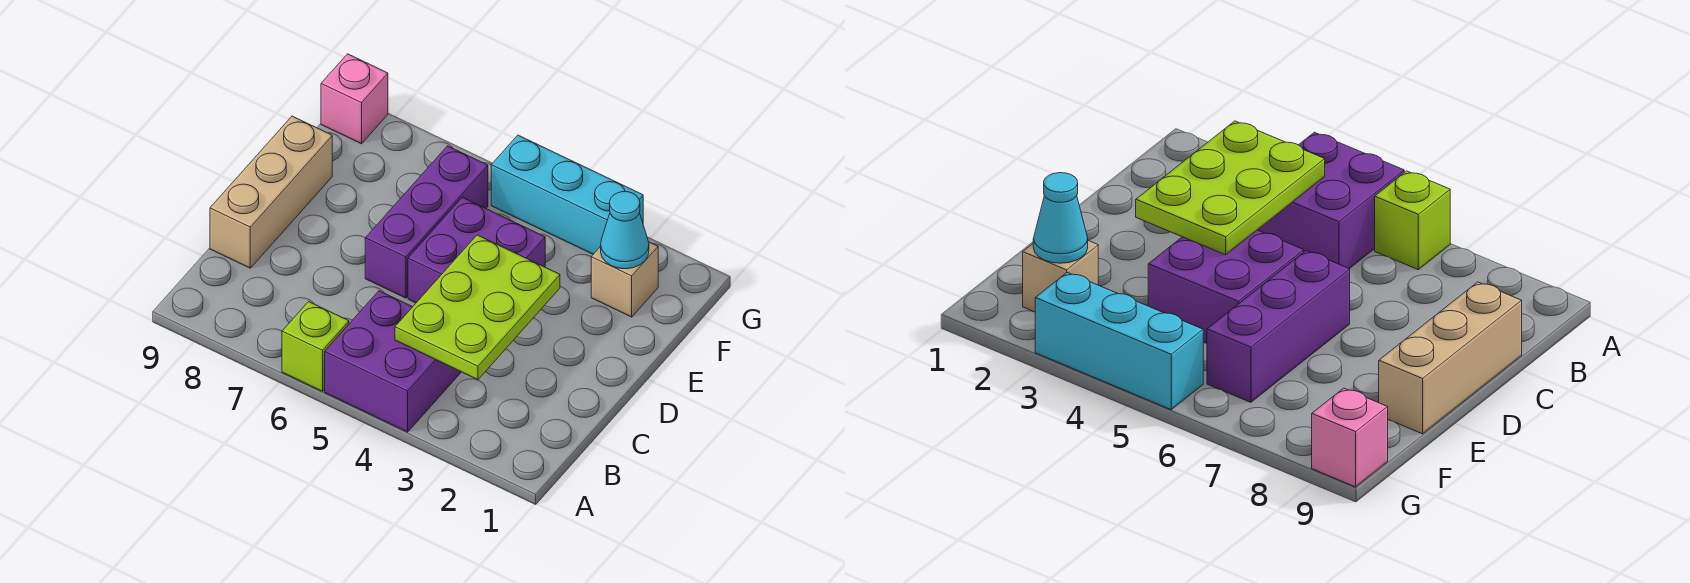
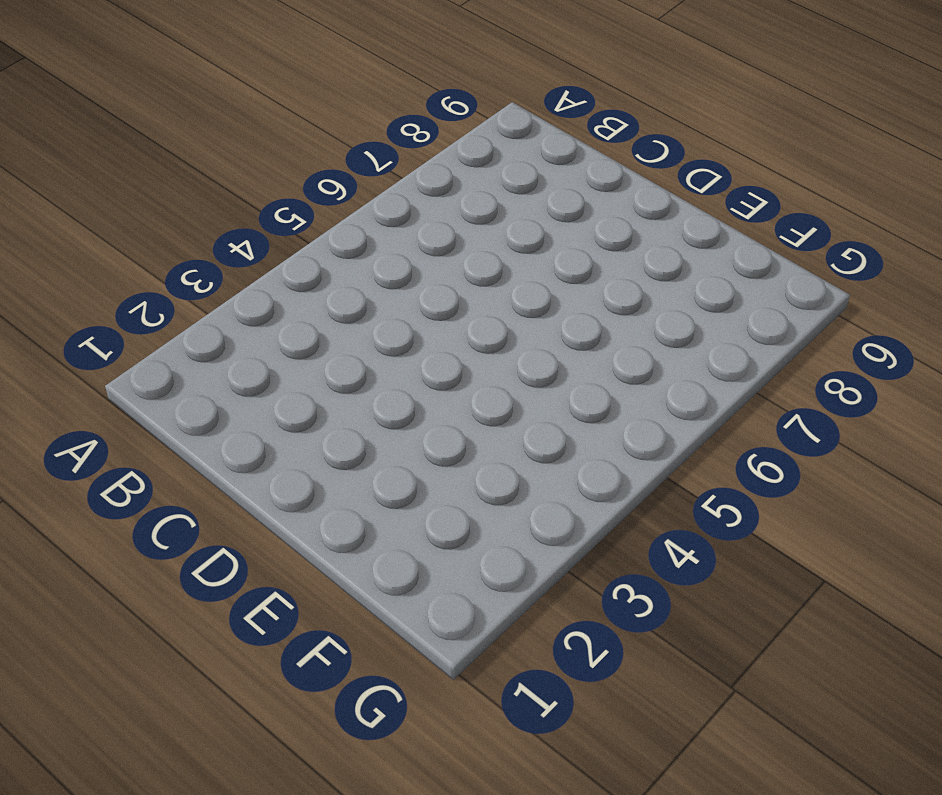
none -> purple 2x2 brick [325,291,461,432]
none -> lime 1x1 brick [282,302,349,391]

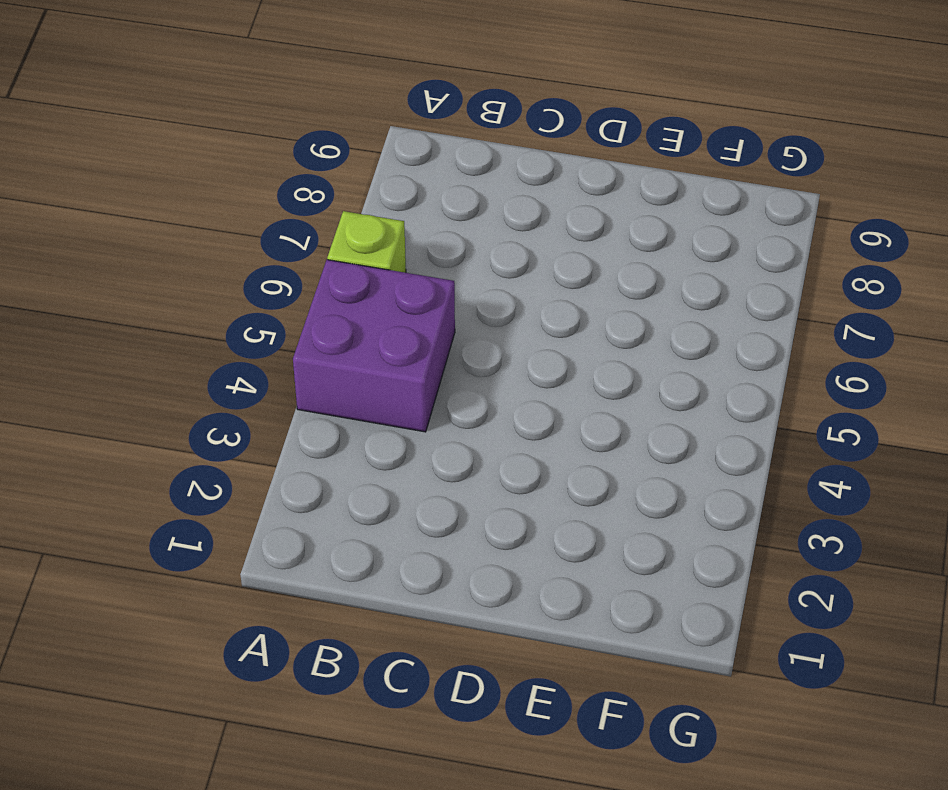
none -> tan 1x3 brick [210,116,332,268]
none -> purple 2x2 brick [408,197,545,303]

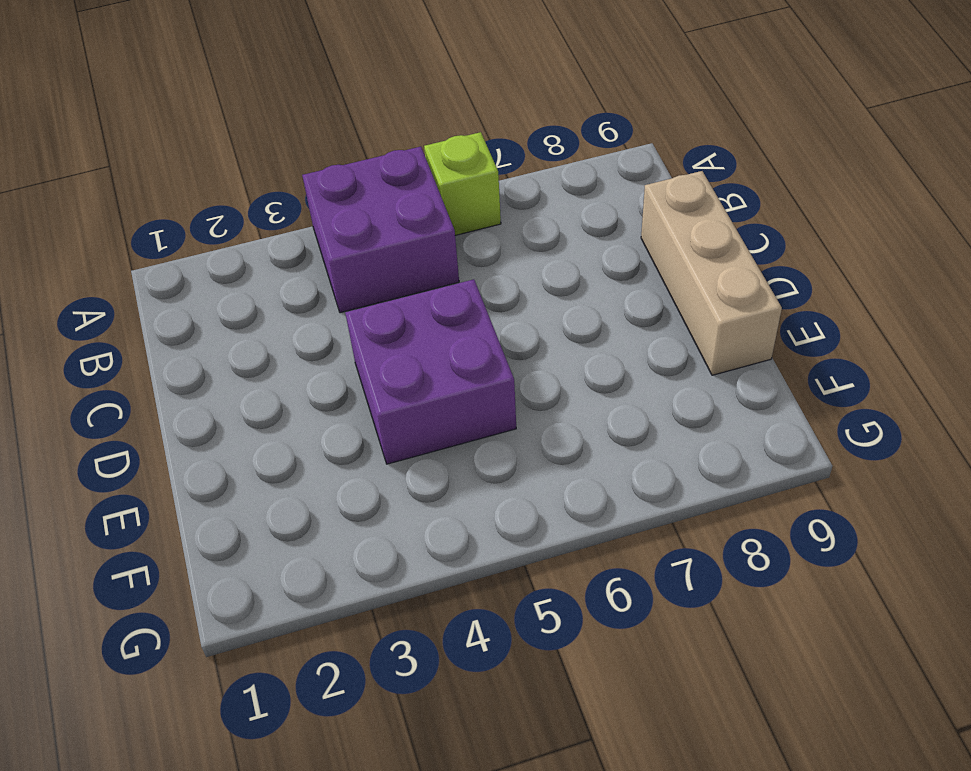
none -> purple 1x3 brick [365,146,488,298]
none -> tan 1x1 brick [591,242,658,317]

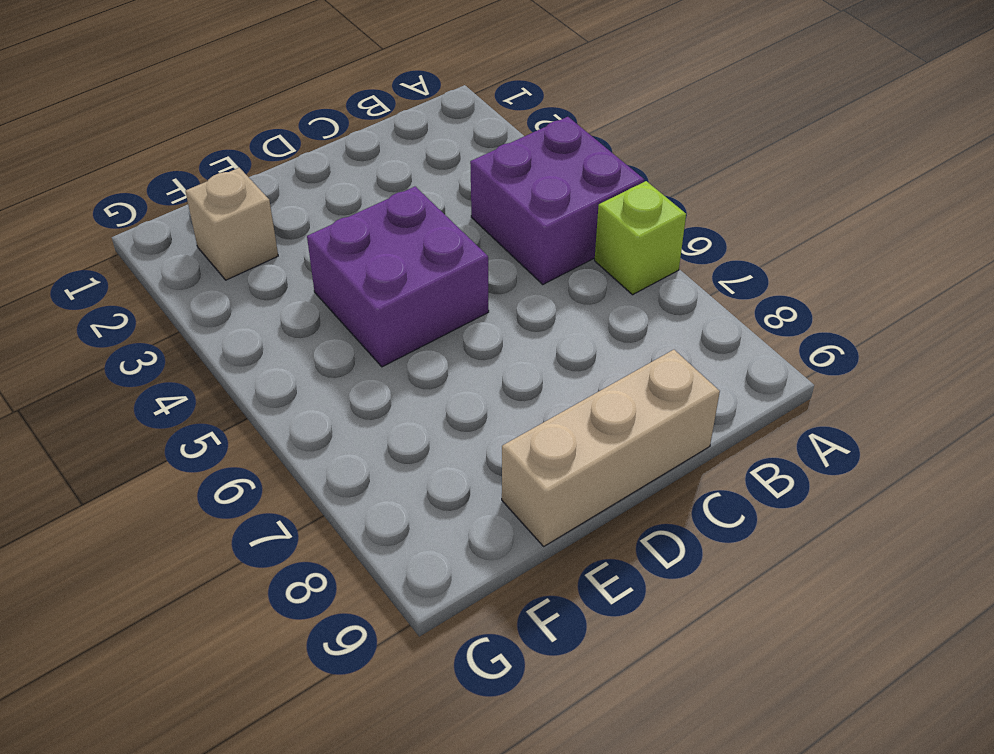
none -> purple 1x3 brick [365,146,488,298]
none -> cyan 1x3 brick [491,135,643,254]

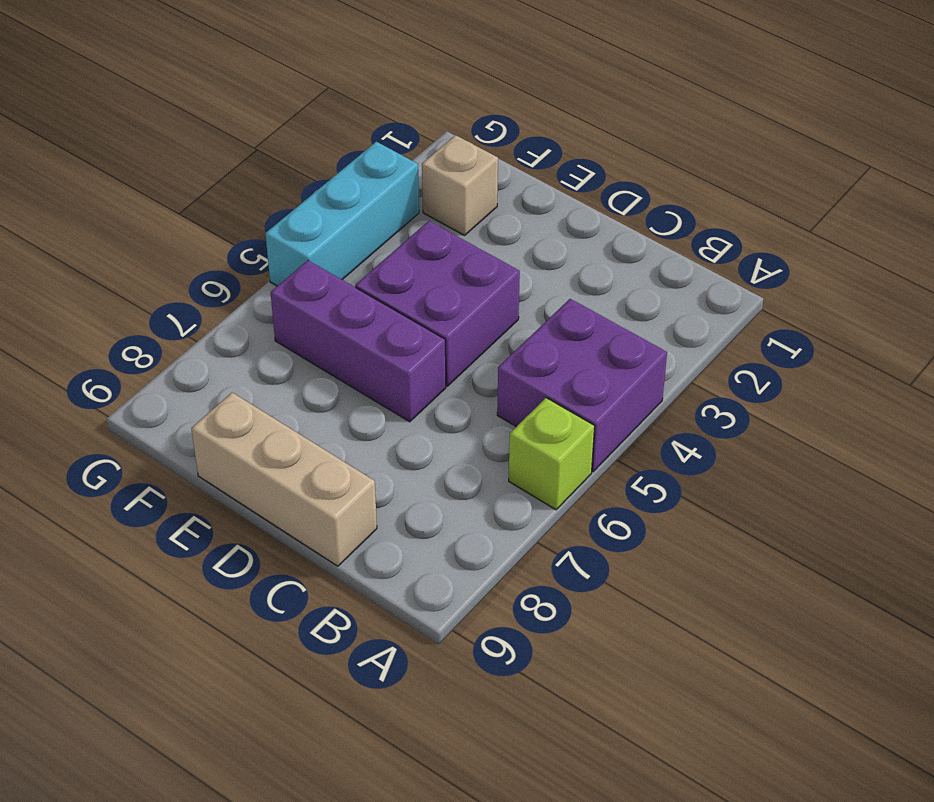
none -> pink 1x1 brick [321,54,388,144]
none -> lime 2x3 plate [395,235,560,380]

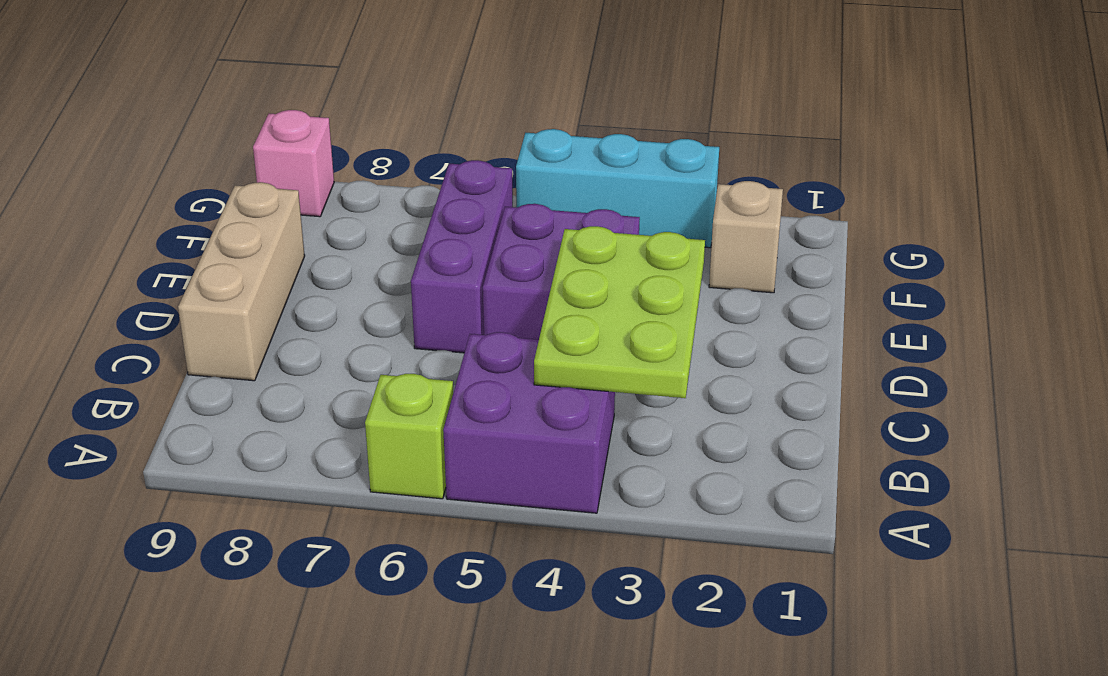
none -> cyan 1x1 cone [601,192,649,269]

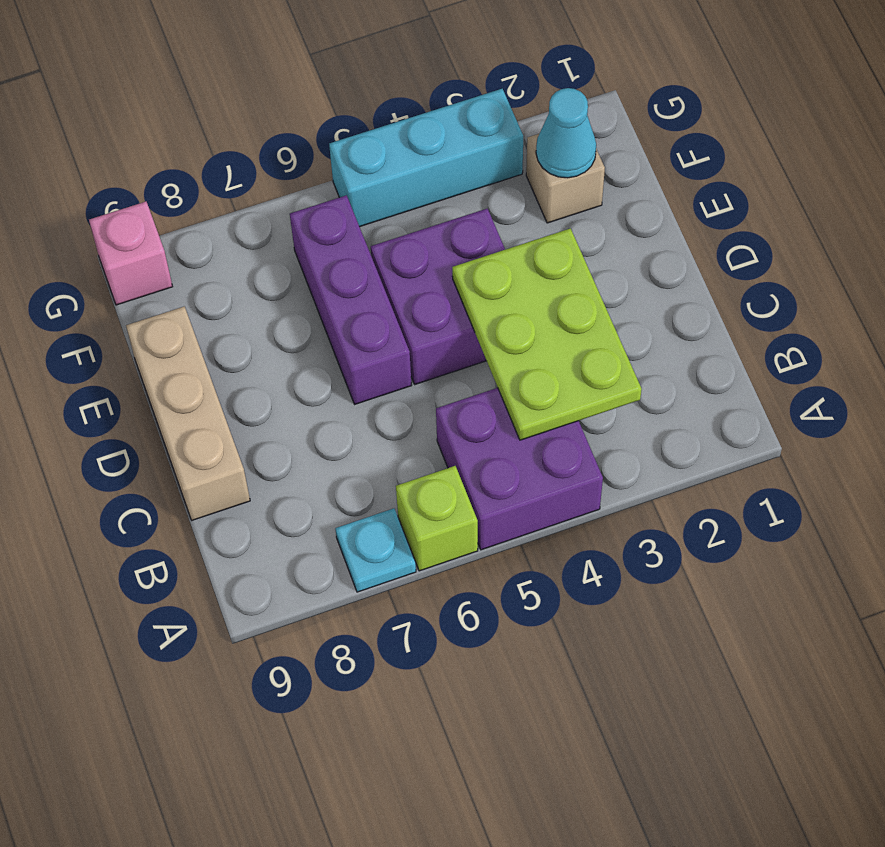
cyan 1x1 plate [335,508,416,592] -> none

